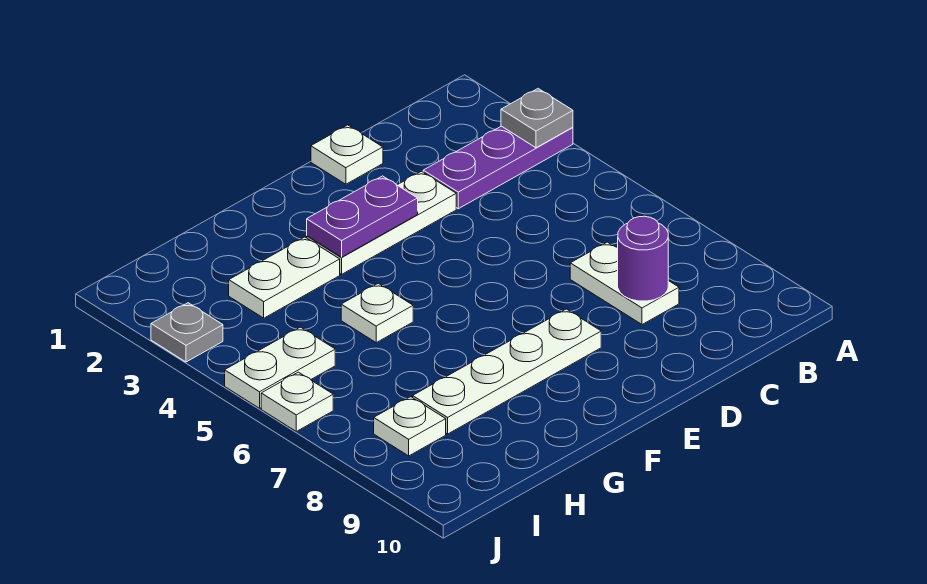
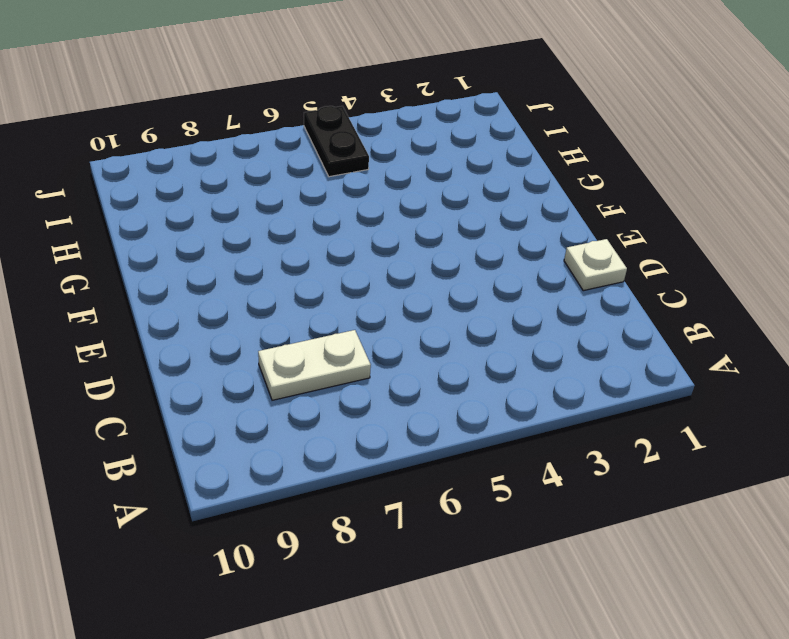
black 1x2 plate [304,106,369,177] -> white 1x2 plate [225,327,335,408]
none -> purple 1x3 plate [423,126,573,209]
none -> white 1x3 plate [307,171,456,274]
none -> white 1x4 plate [413,309,601,434]

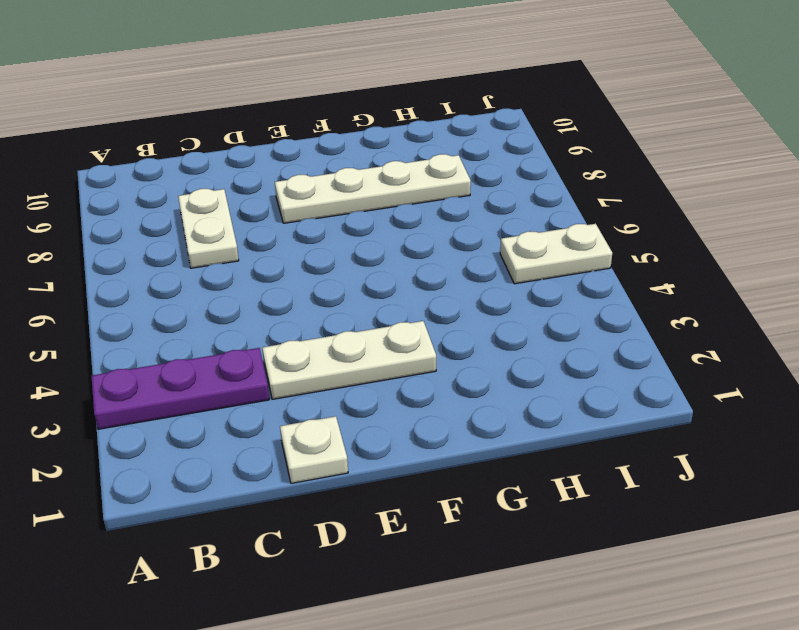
none -> white 1x2 plate [229,237,340,318]
none -> white 1x1 plate [341,283,413,343]
none -> white 1x1 plate [374,397,446,456]

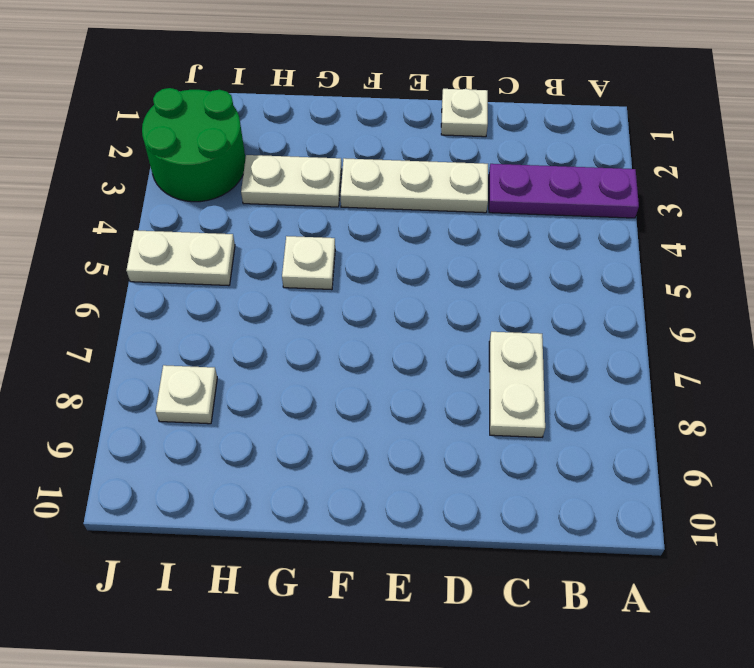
green 2x2 round brick [142,88,246,202] -> grey 1x1 plate [151,303,223,362]
none -> white 1x4 plate [413,309,601,434]
none -> white 1x1 plate [261,372,333,431]
none -> grey 1x1 plate [501,89,573,148]

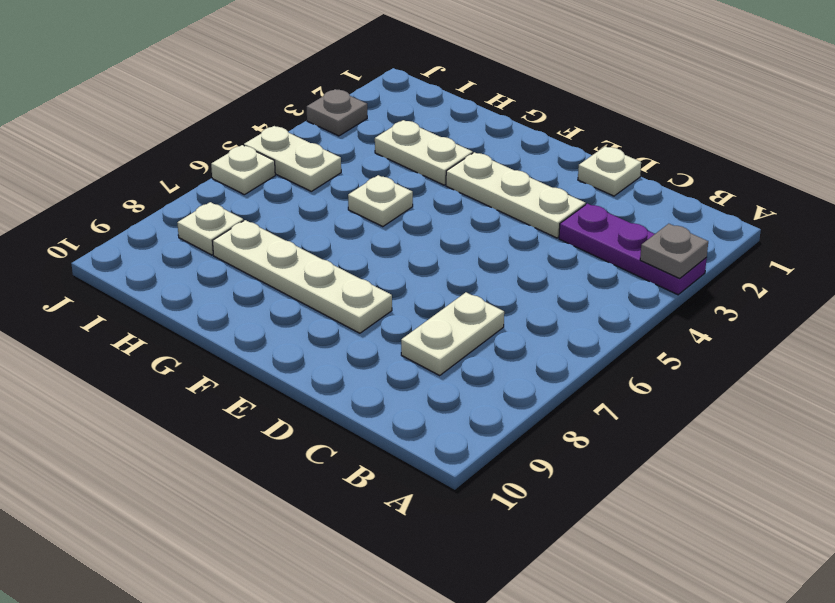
none -> purple 1x1 round brick [618,216,668,301]
none -> purple 1x2 plate [307,176,418,257]

